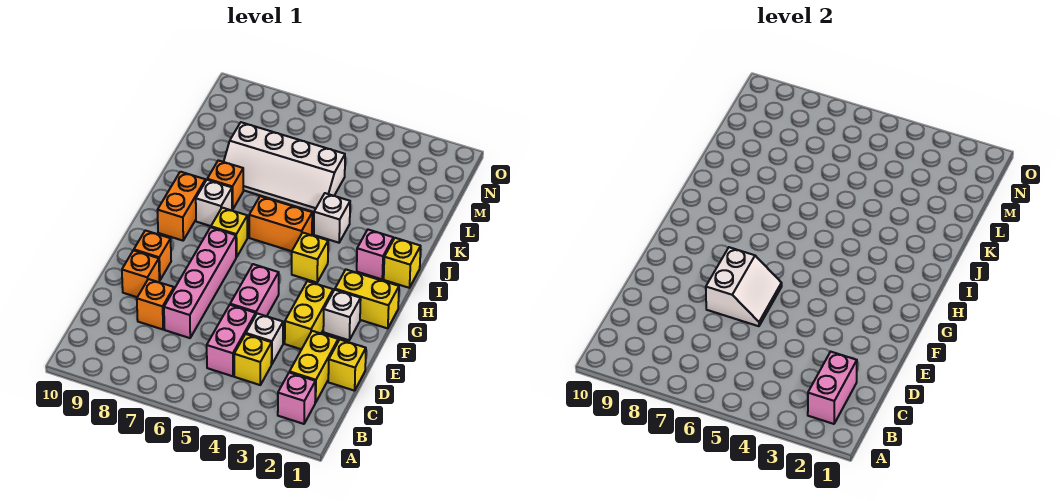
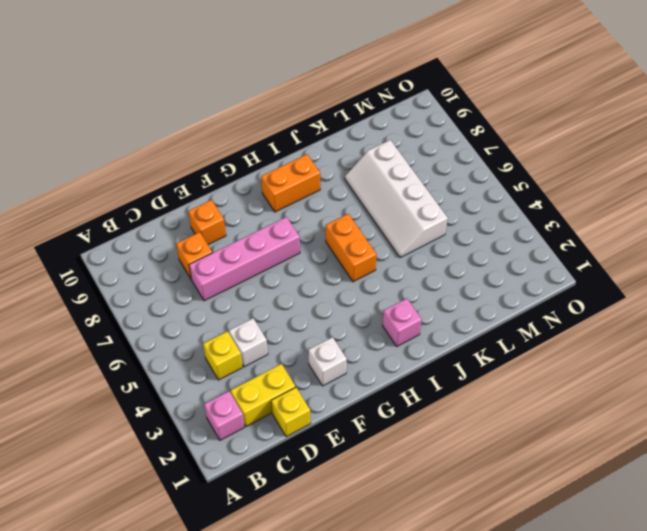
none -> pink 1x2 brick [207,305,256,376]
none -> yellow 1x2 brick [285,281,333,349]
none -> pink 1x2 brick [230,264,279,316]

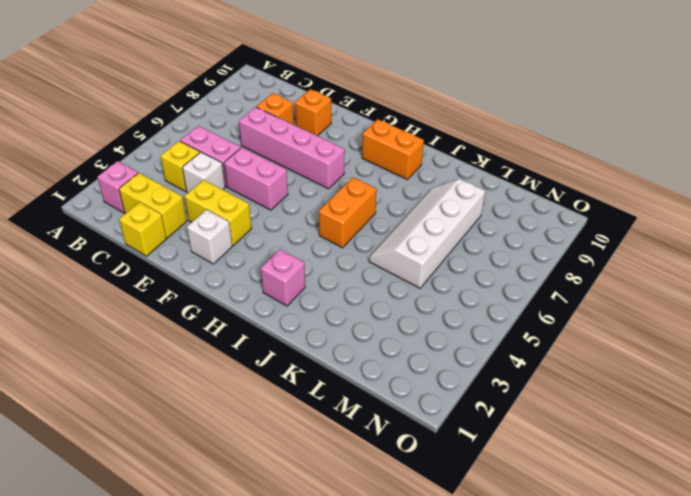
none -> orange 1x1 brick [134,230,171,280]
none -> yellow 1x2 brick [335,270,399,328]
none -> yellow 1x1 brick [292,233,328,282]

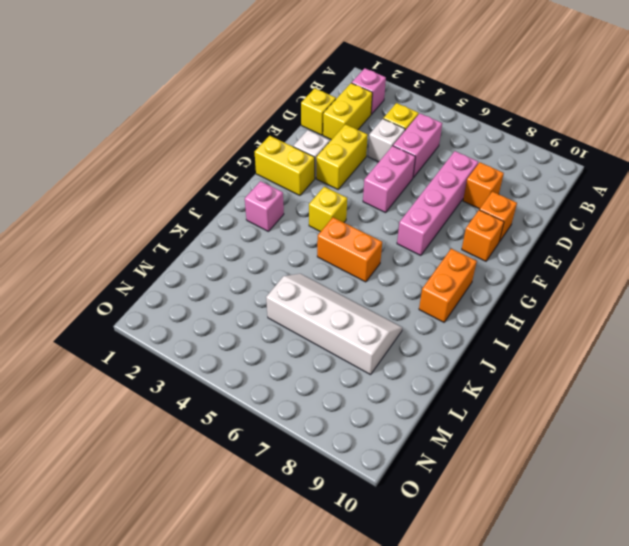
none -> yellow 1x1 brick [211,208,247,257]
none -> yellow 1x1 brick [384,238,421,288]
none -> white 1x1 brick [196,180,233,226]

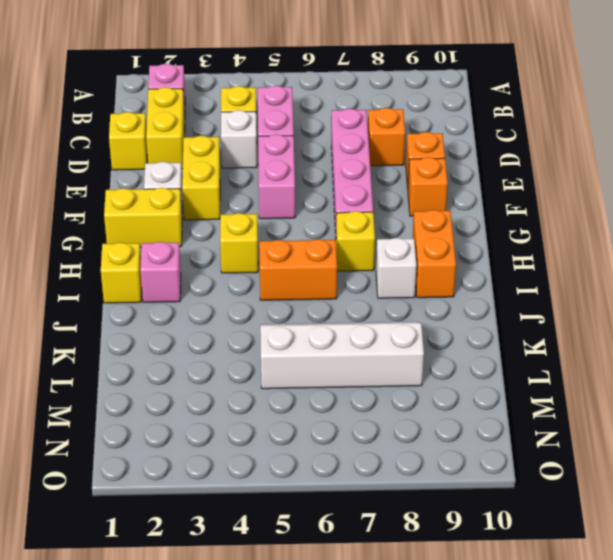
none -> white 1x1 brick [314,193,350,243]
none -> orange 1x1 brick [207,160,243,209]
none -> pink 1x2 brick [808,352,857,424]

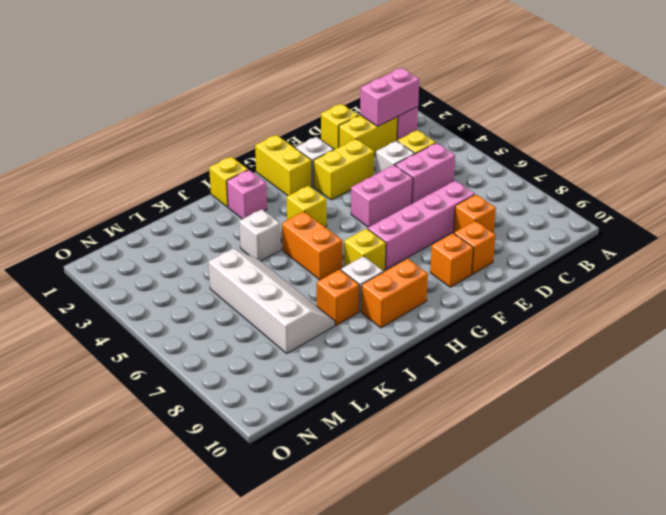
none -> white 2x2 slope [706,247,782,326]

